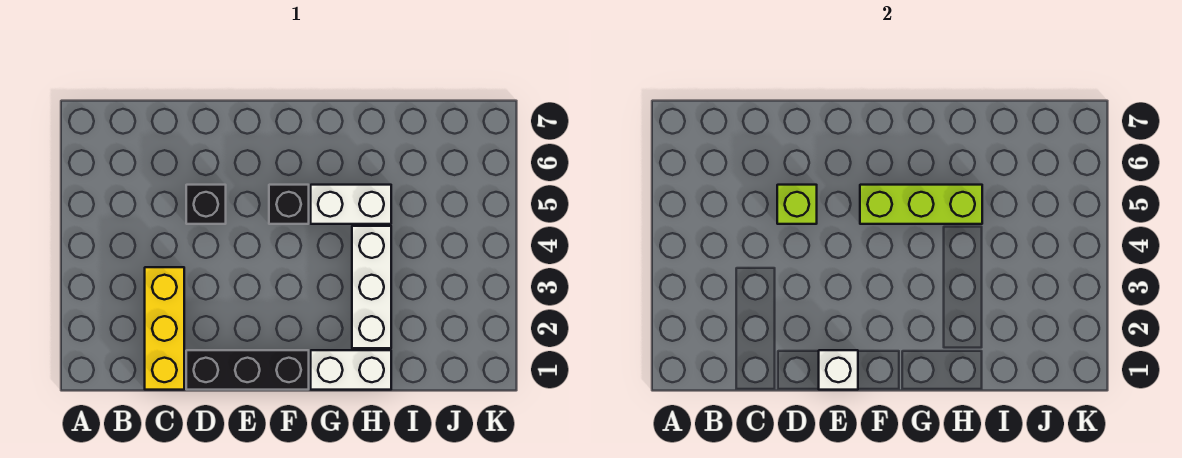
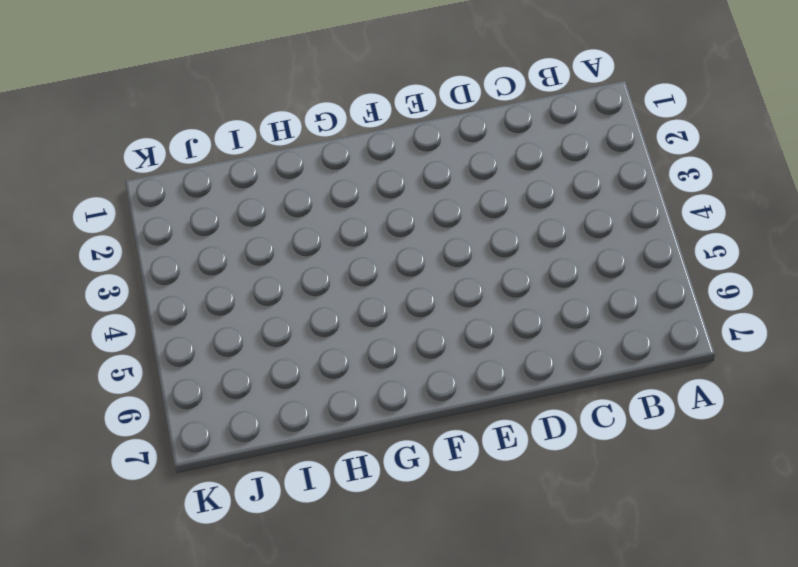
none -> yellow 1x3 brick [145,267,184,390]
none -> black 1x3 brick [186,350,309,390]

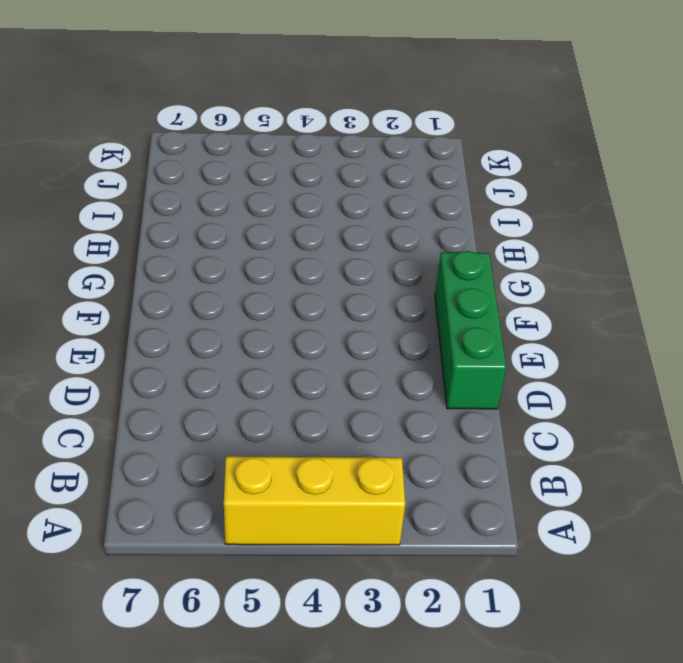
yellow 1x3 brick [224,456,405,545] -> yellow 1x3 brick moved to [145,267,184,390]
green 1x3 brick [435,251,506,409] -> black 1x3 brick [186,350,309,390]
none -> black 1x1 brick [186,185,226,224]
none -> black 1x1 brick [269,185,309,224]

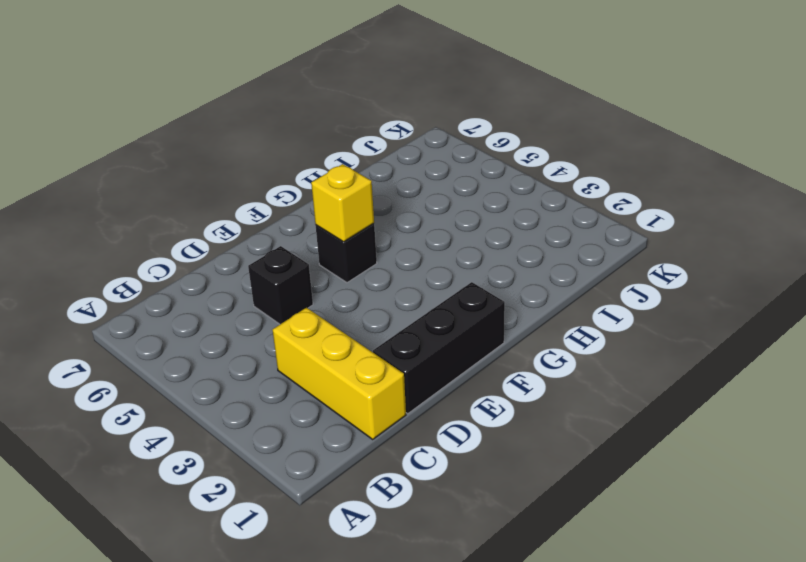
yellow 1x1 brick [311,164,374,242] -> lime 1x3 brick [860,185,982,224]
none -> white 1x2 brick [311,350,391,390]
none -> white 1x2 brick [311,185,391,224]

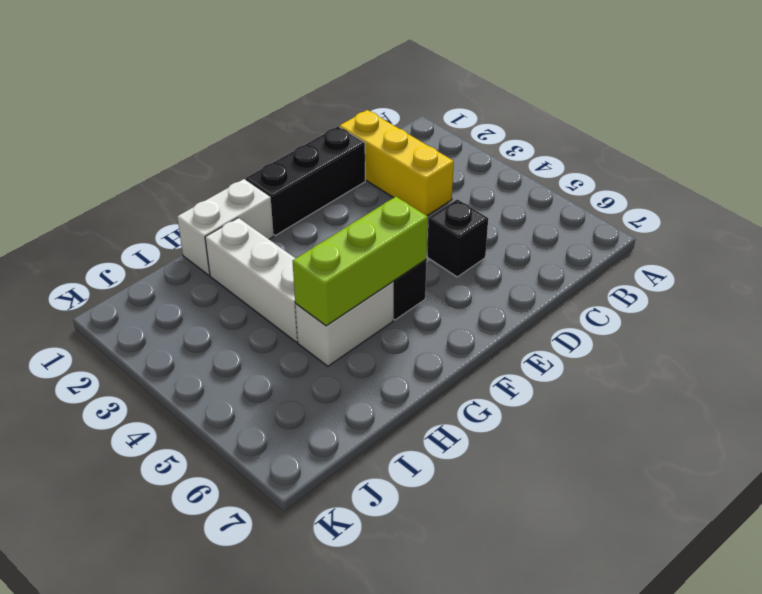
none -> lime 1x1 brick [777,185,817,224]
none -> white 1x1 brick [819,350,858,390]

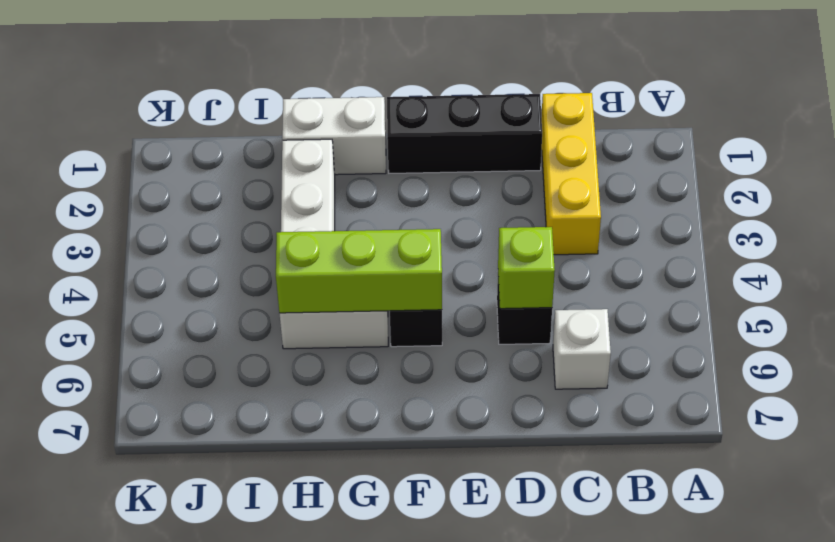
white 1x1 brick [553,309,611,389] -> white 1x1 brick moved to [819,350,858,390]

